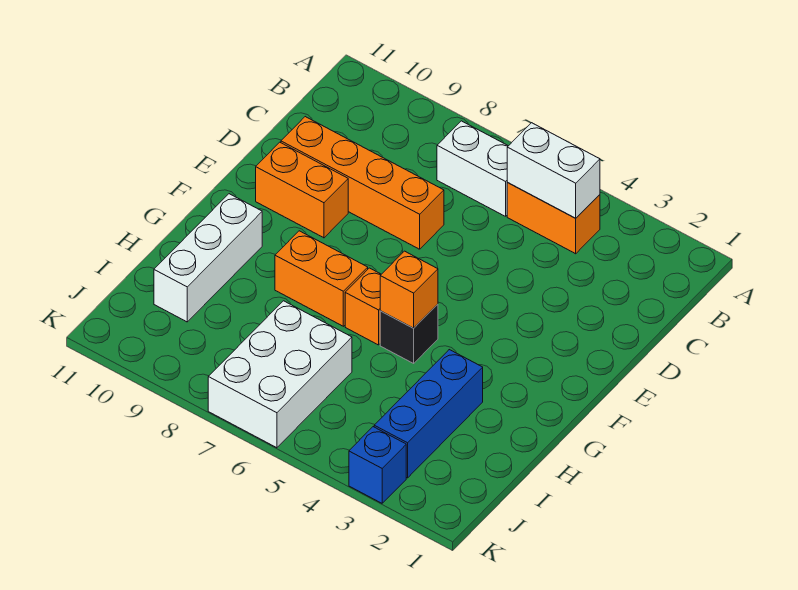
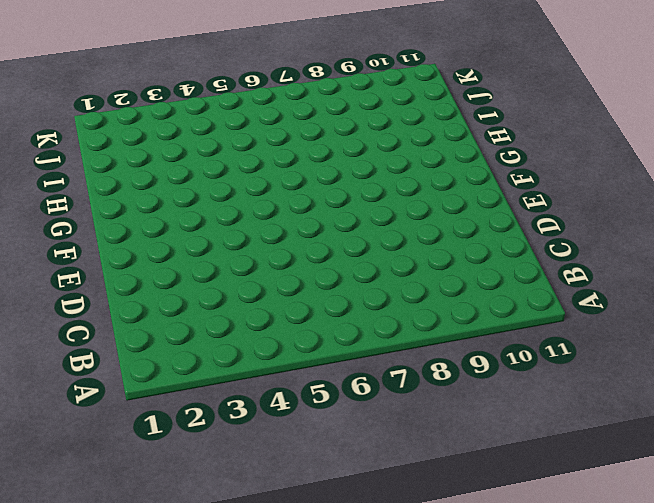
none -> orange 1x2 brick [507,183,600,254]
none -> white 1x2 brick [437,121,508,216]
none -> orange 1x4 brick [281,117,444,249]

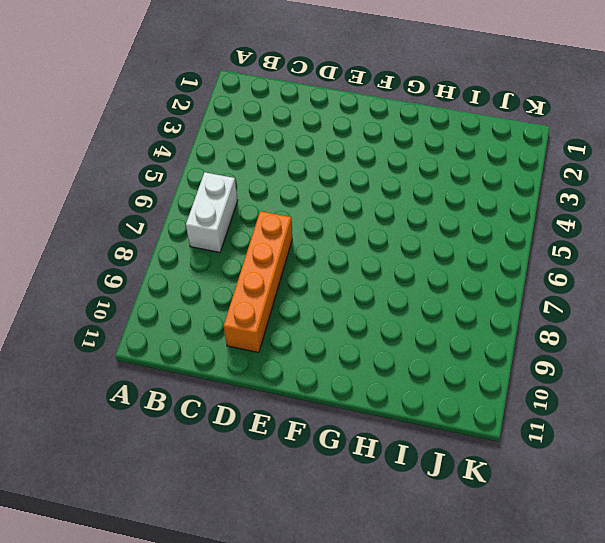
none -> orange 1x2 brick [507,183,600,254]
none -> orange 1x2 brick [256,142,348,238]
none -> black 1x1 brick [380,304,438,363]

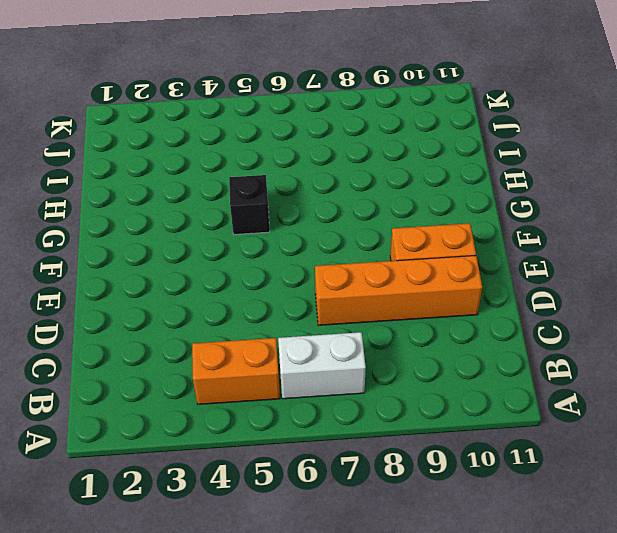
none -> orange 1x1 brick [345,268,381,345]
none -> orange 1x2 brick [275,231,368,326]
none -> white 1x3 brick [154,194,262,322]

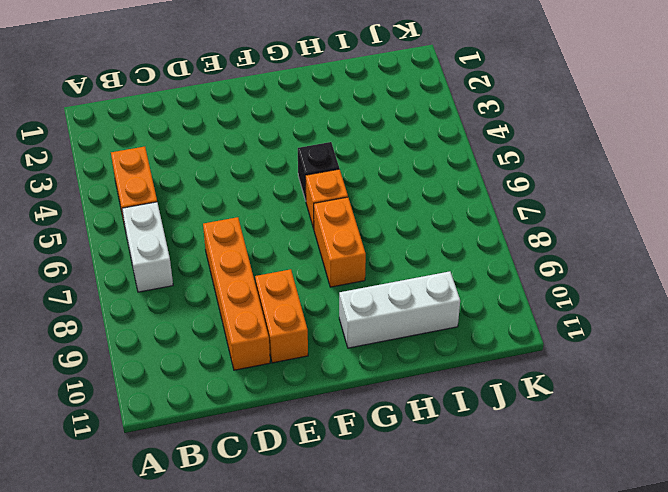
none -> blue 1x3 brick [374,350,483,478]
none -> white 2x3 brick [208,301,352,448]
none -> blue 1x1 brick [349,427,406,503]

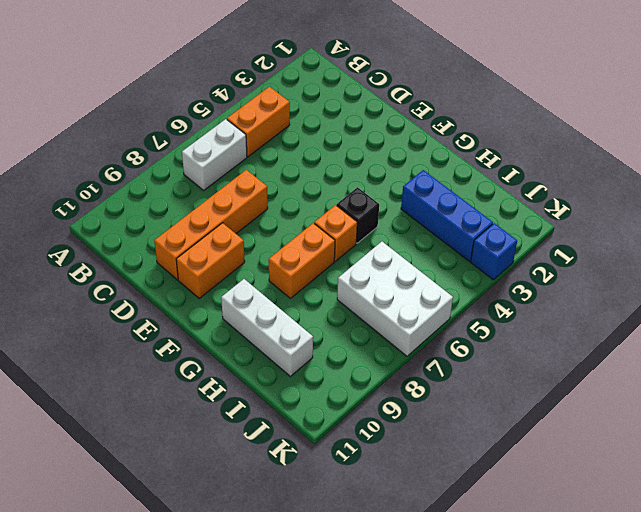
none -> white 1x2 brick [507,123,600,218]
none -> orange 1x1 brick [380,251,438,328]

